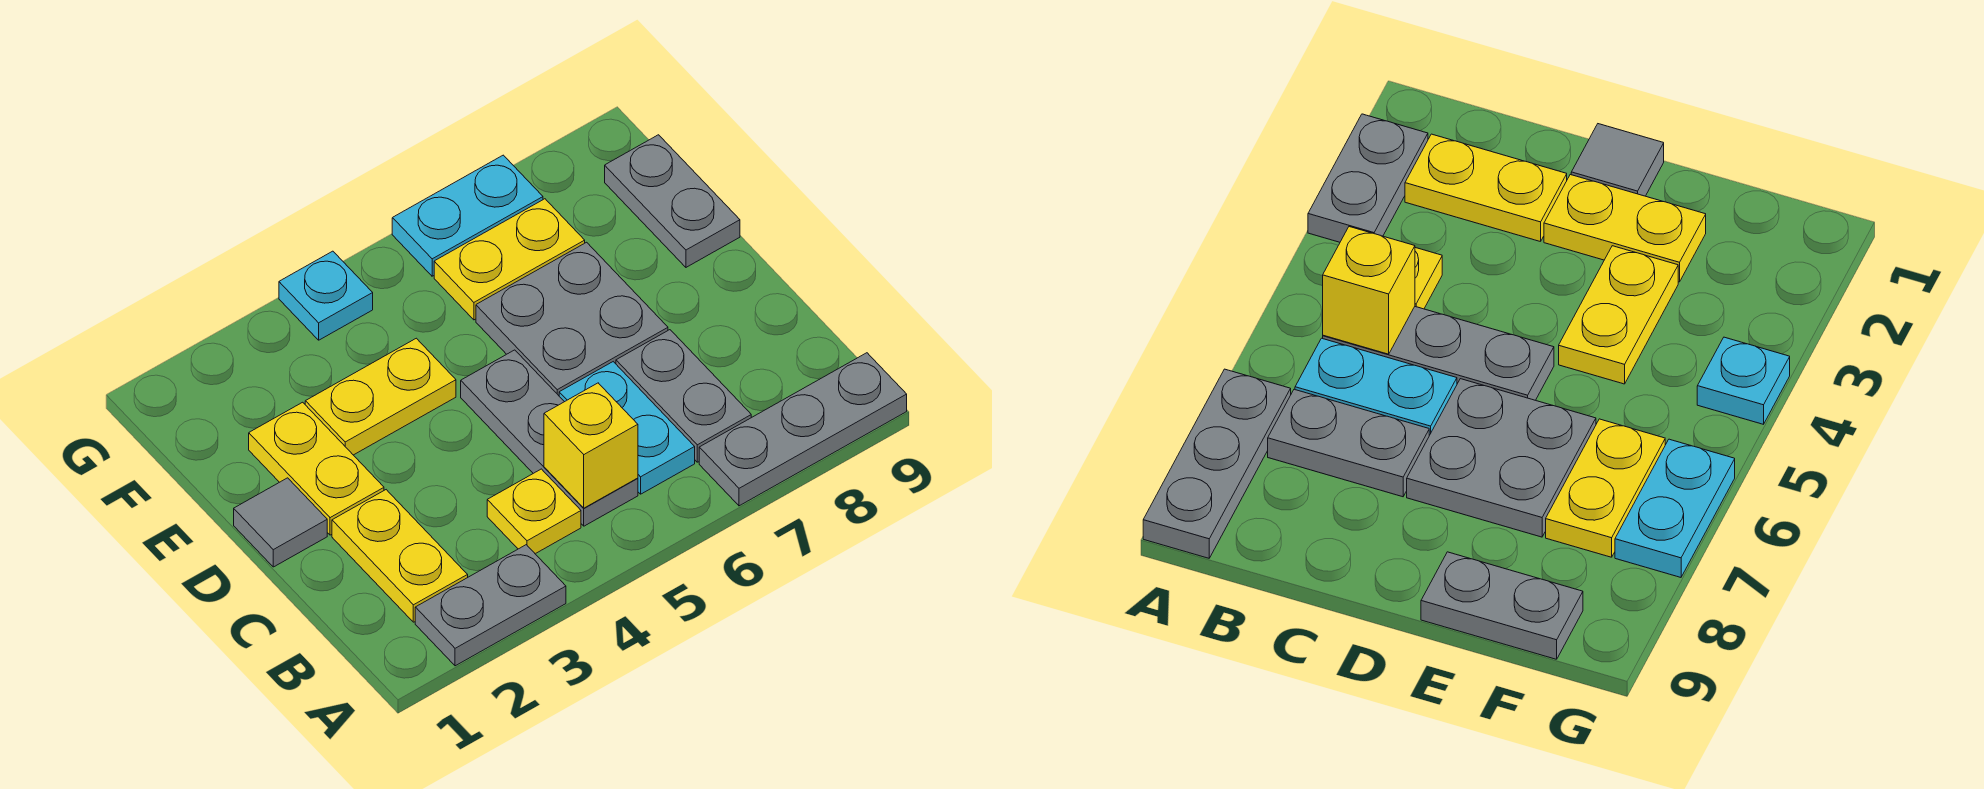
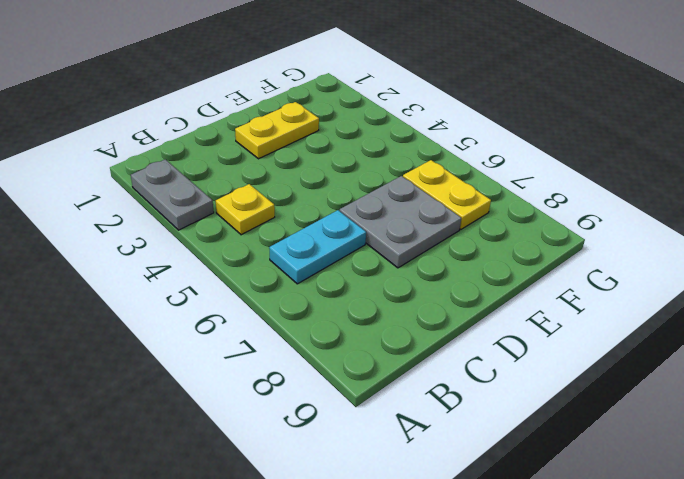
none -> grey 1x3 plate [699,353,907,506]
none -> yellow 1x2 plate [332,490,468,622]
none -> grey 1x3 plate [461,350,638,526]

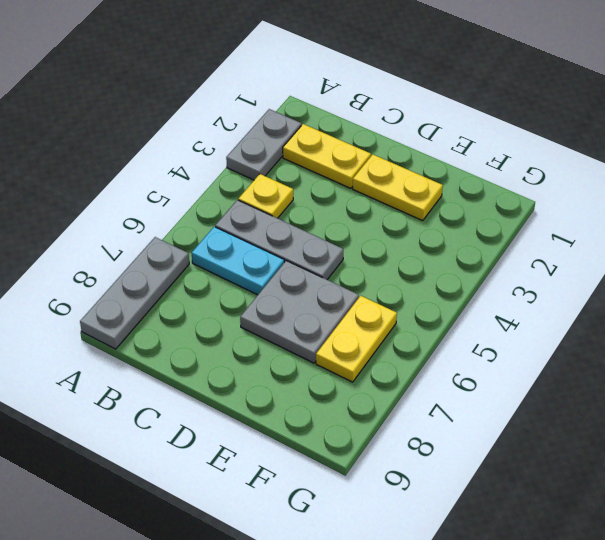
none -> grey 1x2 plate [616,330,751,462]
none -> grey 1x1 tile [234,478,327,567]
none -> yellow 1x2 plate [305,338,456,455]

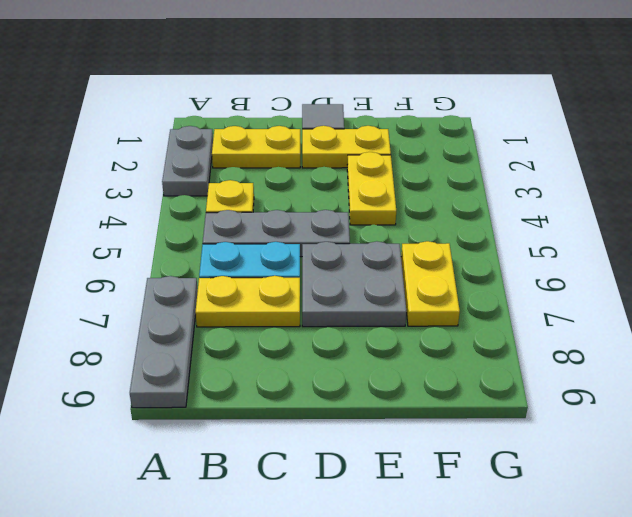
yellow 1x2 plate [196,276,300,327] -> grey 1x2 plate [616,330,751,462]
none -> grey 1x2 plate [605,135,740,267]
none -> cyan 1x1 plate [279,251,373,340]
none -> cyan 1x2 plate [392,155,543,276]

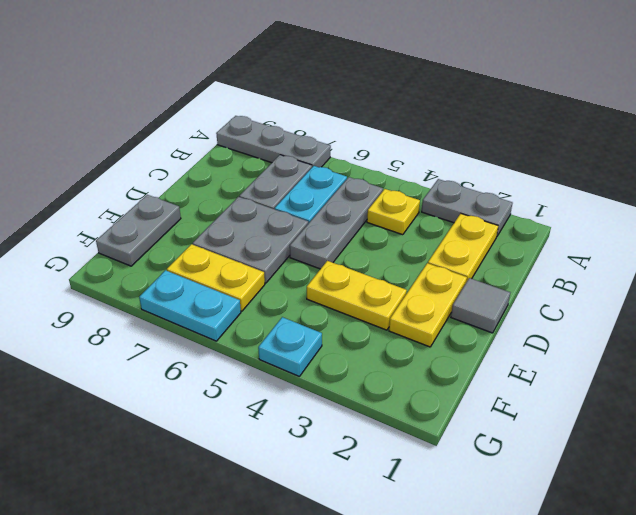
none -> yellow 1x1 brick [544,383,638,508]

